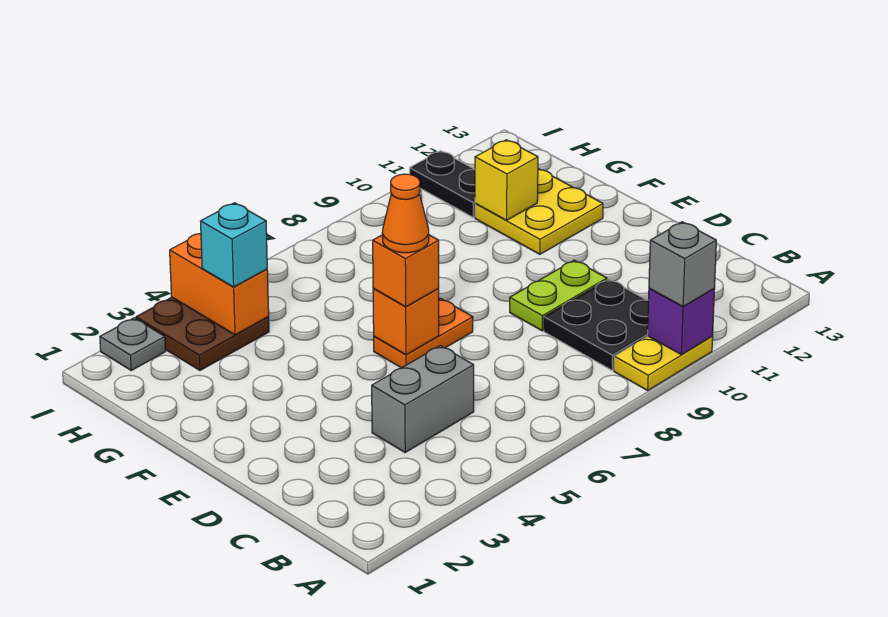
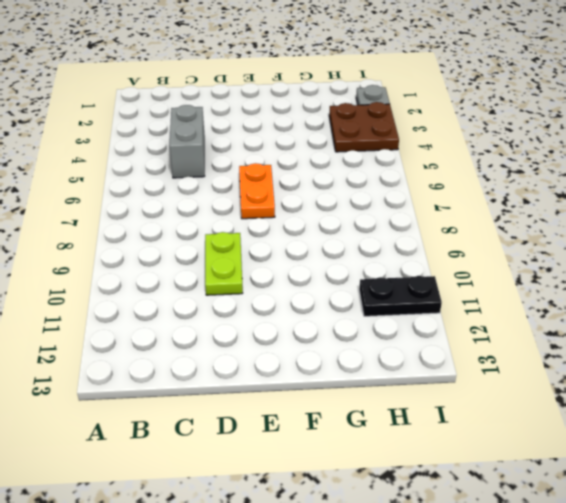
none -> yellow 1x2 plate [614,336,713,390]
none -> black 2x2 plate [544,279,649,370]
none -> yellow 2x2 plate [475,169,603,254]

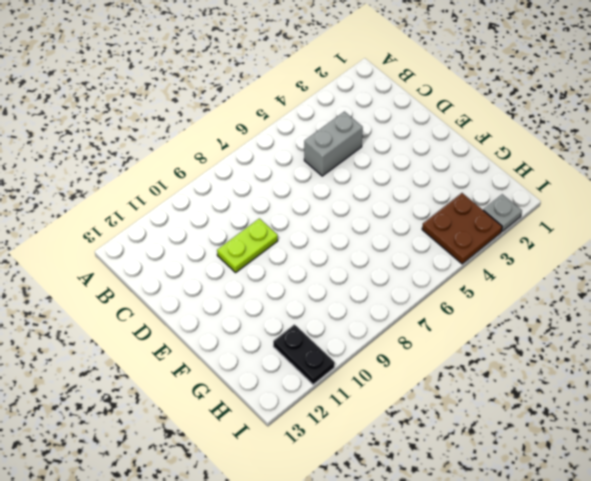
none -> yellow 1x2 plate [614,336,713,390]
none -> black 2x2 plate [544,279,649,370]
none -> orange 1x2 plate [374,298,473,368]

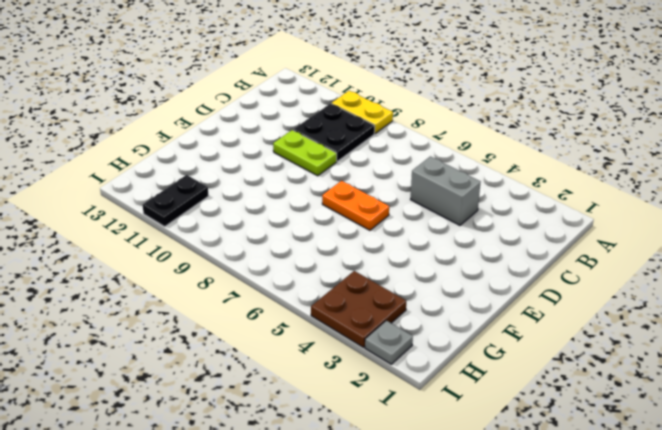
none -> yellow 2x2 plate [475,169,603,254]
none -> purple 1x1 brick [647,288,714,355]
none -> orange 1x1 brick [373,288,439,355]

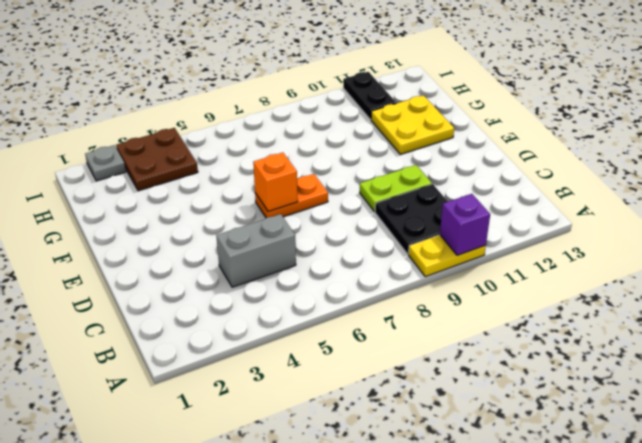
none -> yellow 1x1 brick [475,140,538,220]
none -> orange 1x2 brick [170,233,269,335]
none -> grey 1x1 brick [649,222,716,307]

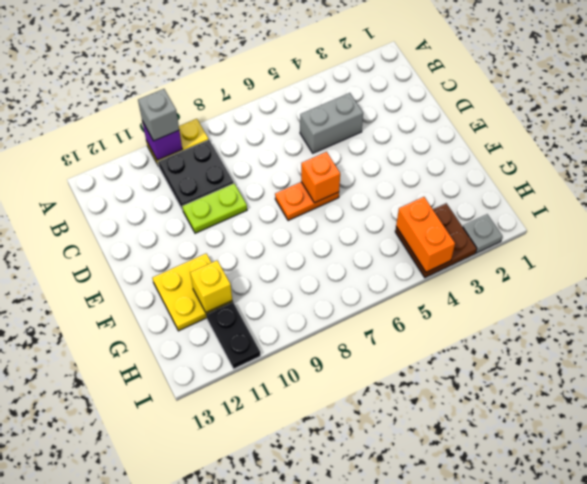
none -> orange 1x1 brick [373,235,439,307]
none -> cyan 1x1 brick [201,203,267,287]
none -> orange 1x1 cone [382,174,429,253]

